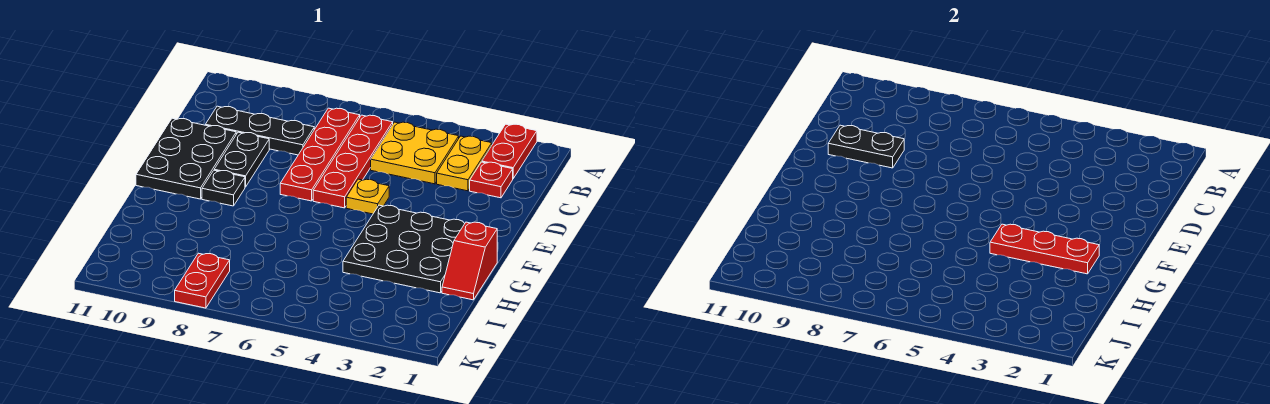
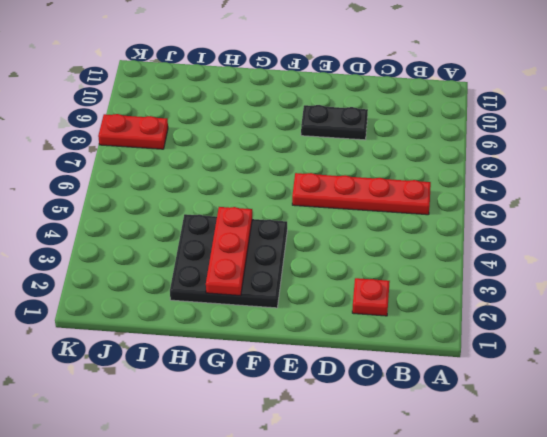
none -> red 1x2 plate [482,124,537,178]
none -> yellow 1x2 plate [437,136,492,191]
none -> yellow 2x2 plate [371,122,459,184]

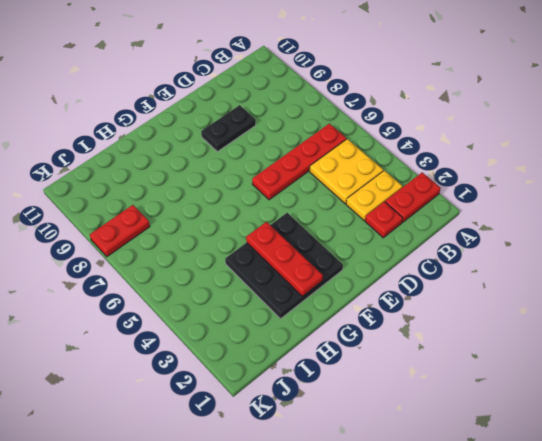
none -> red 1x4 plate [280,108,360,201]
none -> black 1x3 plate [205,106,314,155]
none -> black 2x3 plate [136,118,236,199]

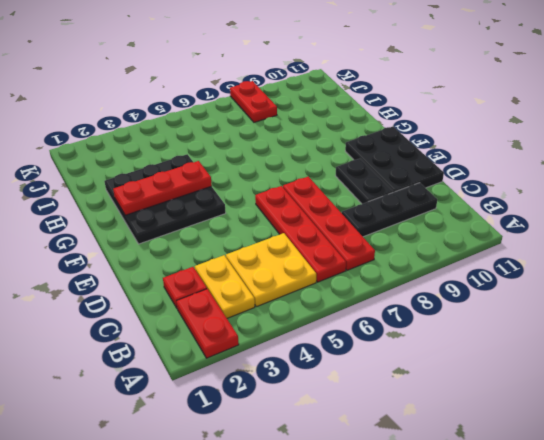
none -> yellow 1x1 plate [346,179,389,214]
none -> black 1x1 plate [202,170,245,206]
none -> red 1x2 slope [442,222,497,300]

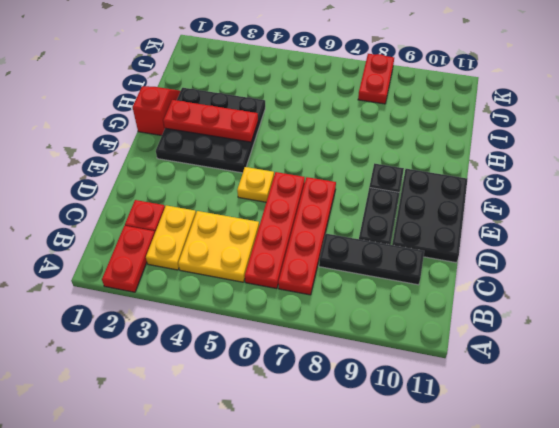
none -> black 1x2 plate [828,125,904,168]

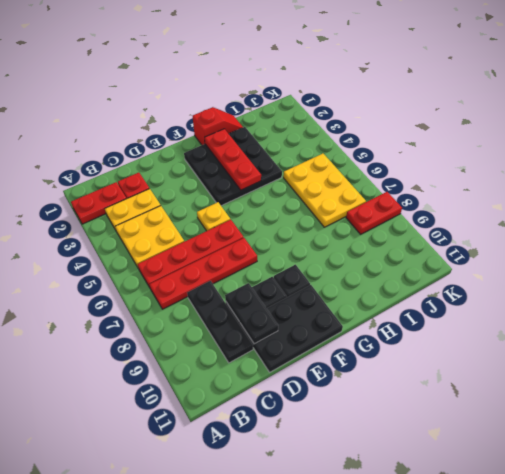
yellow 2x3 plate [283,154,366,227] -> none

